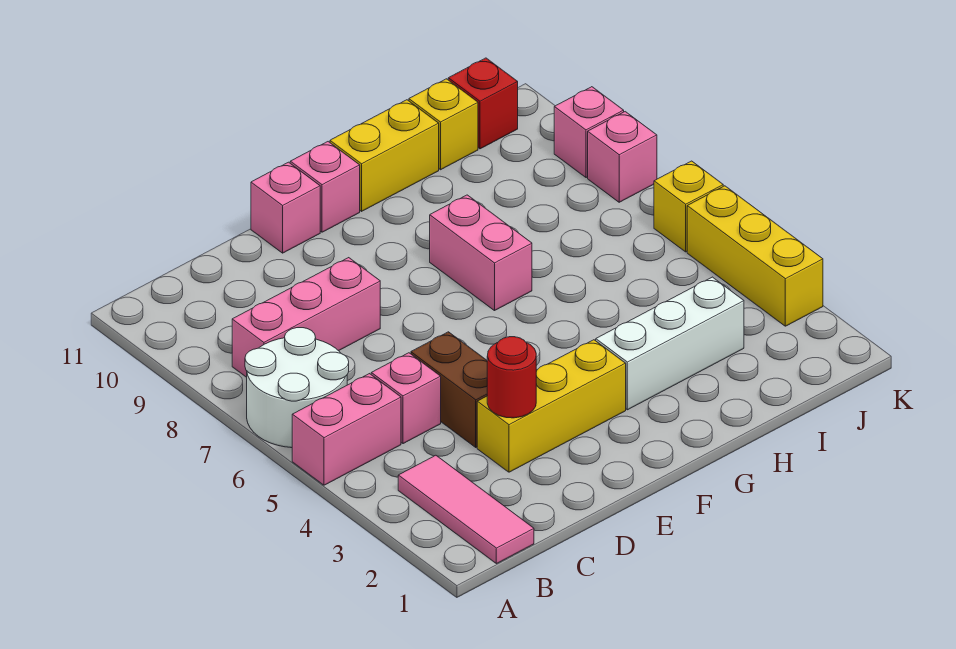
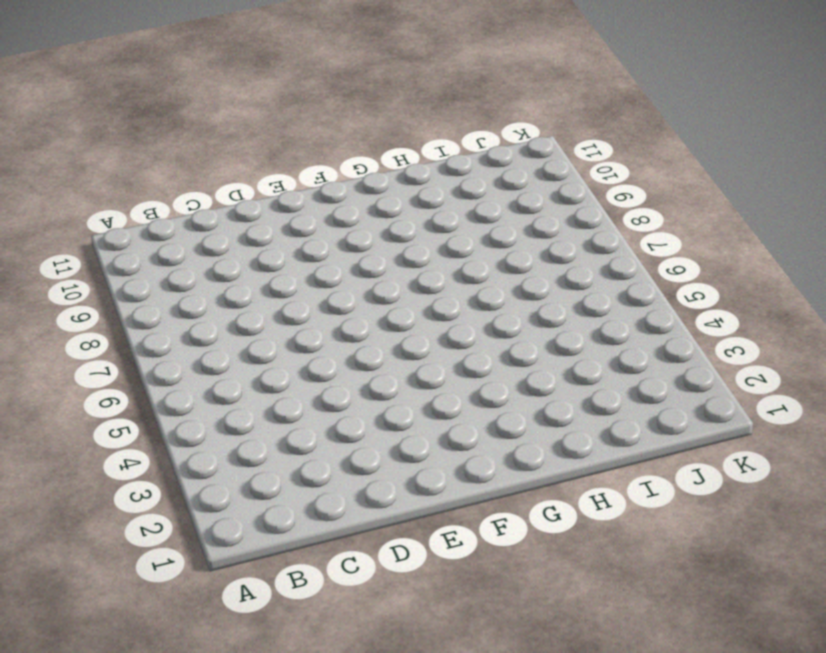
none -> pink 1x2 brick [292,374,401,485]
none -> white 2x2 round brick [245,328,349,448]
none -> pink 1x3 tile [398,455,534,564]

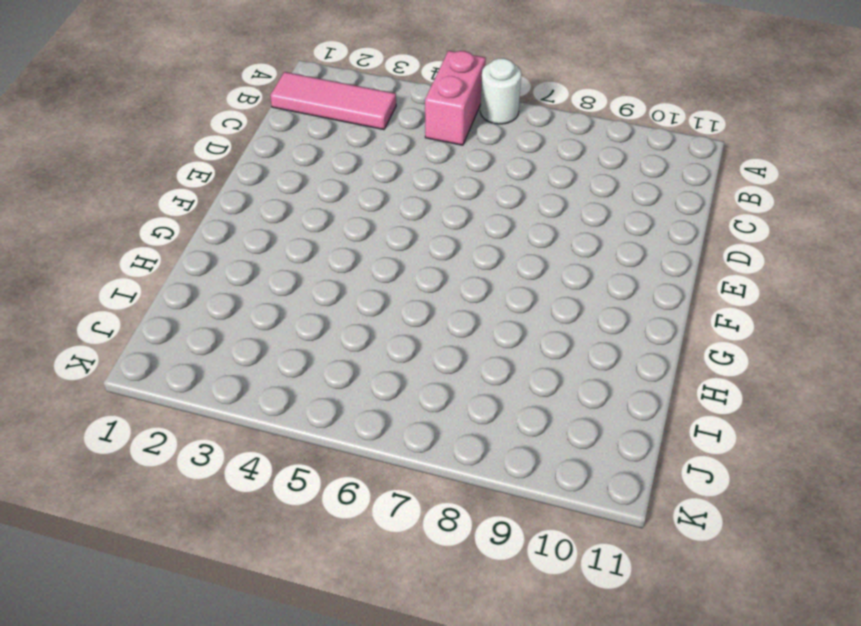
white 1x1 round brick [480,58,521,124] -> white 2x2 round brick [245,328,349,448]
none -> pink 1x3 brick [232,258,380,377]
none -> pink 1x1 brick [371,353,441,444]
none -> yellow 1x3 brick [477,340,626,472]

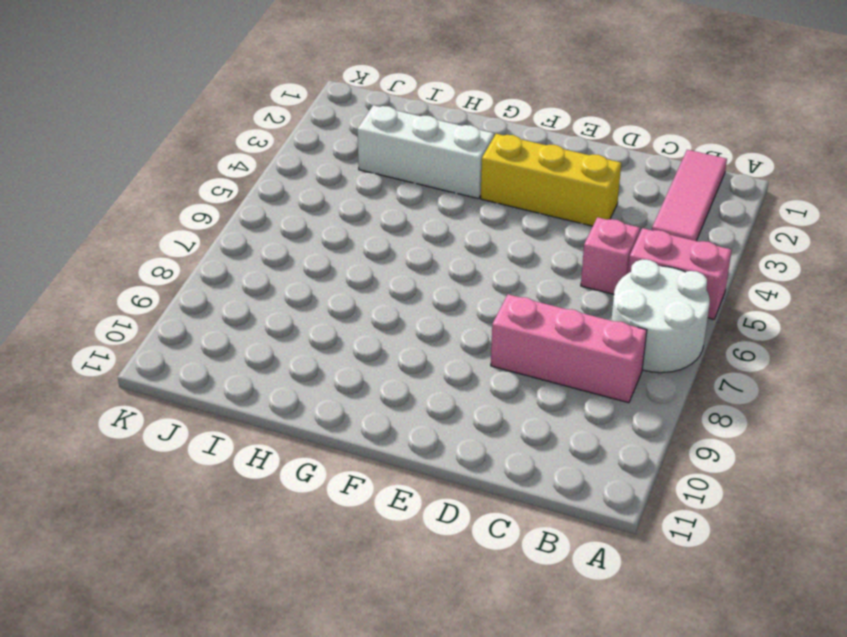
none -> brown 1x2 brick [411,332,487,447]
none -> pink 1x1 brick [251,162,320,253]
none -> pink 1x1 brick [290,142,360,232]

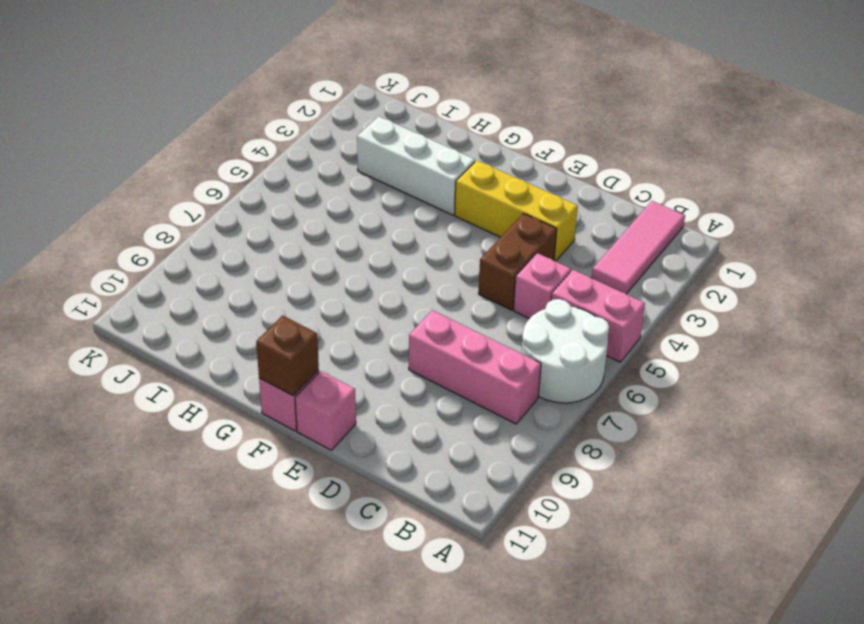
brown 1x1 brick [256,316,319,396] -> none
none -> pink 1x2 brick [430,195,532,311]
none -> yellow 1x2 brick [330,100,439,211]
none -> yellow 1x1 brick [409,79,478,170]

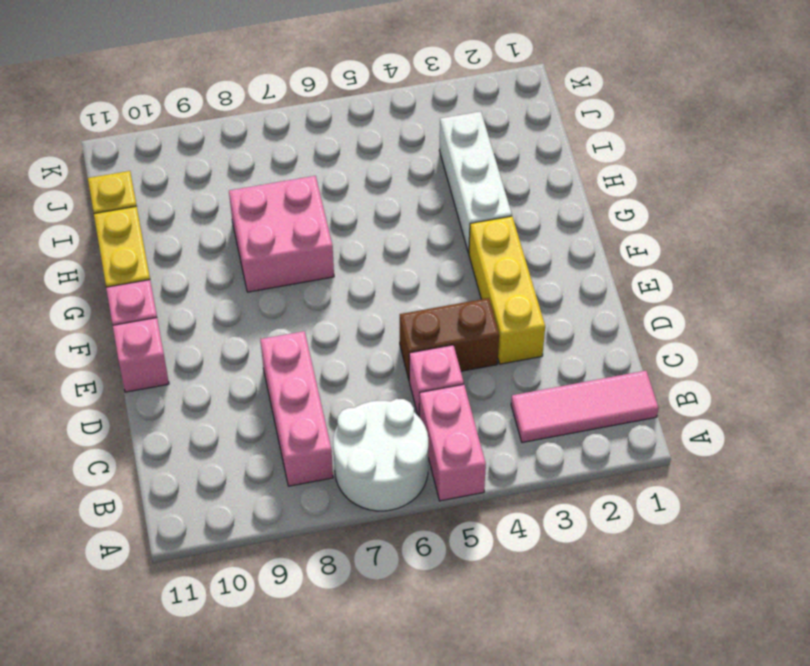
pink 2x2 brick [229,176,334,292] -> pink 1x2 brick [430,195,532,311]
none -> red 1x1 brick [448,58,518,149]
none -> yellow 1x3 brick [687,186,823,326]
none -> yellow 1x1 brick [654,161,723,252]

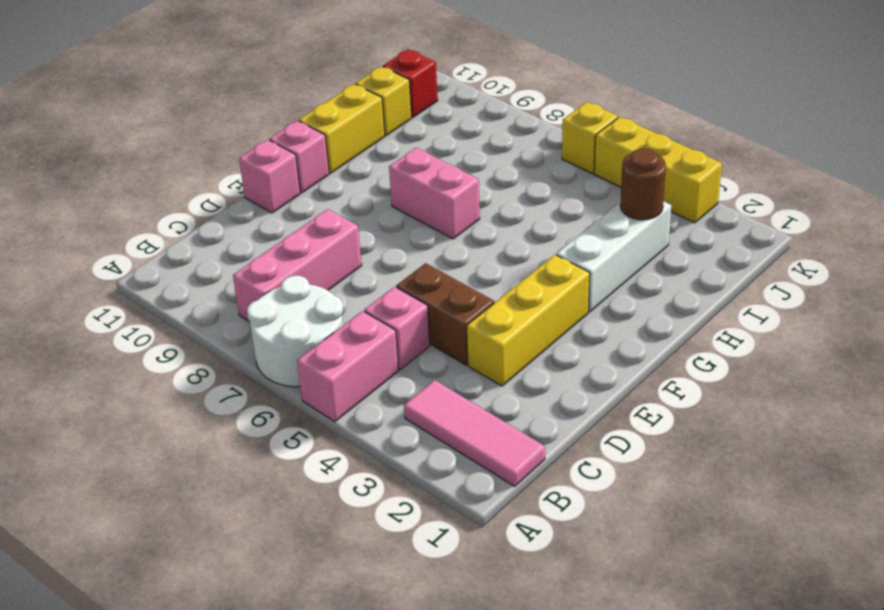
brown 1x1 round brick [620,148,666,220] -> none
none -> pink 1x1 brick [588,112,657,202]
none -> pink 1x1 brick [554,87,624,178]
none -> red 1x1 round brick [487,337,536,418]

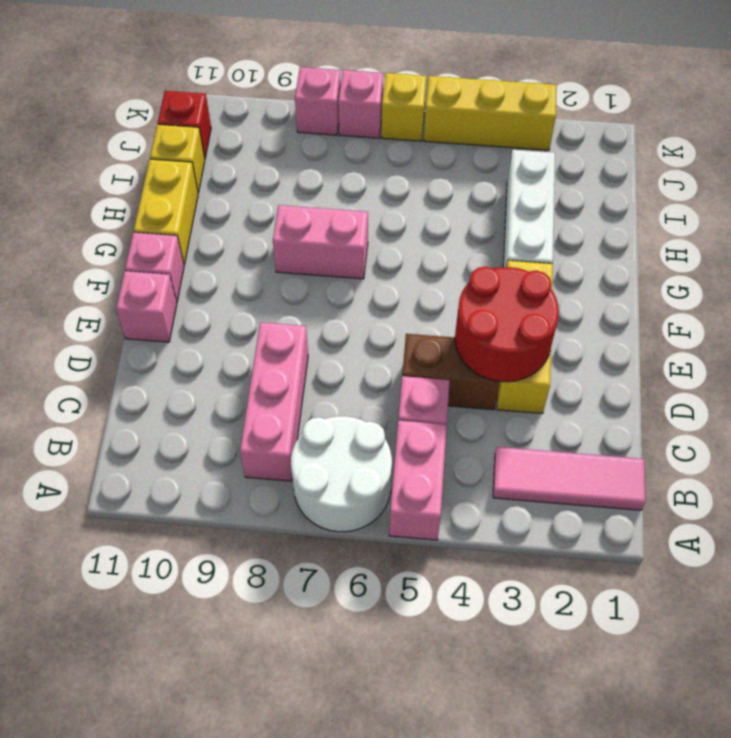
red 2x2 round brick [455,267,559,382] -> red 1x1 round brick [487,337,536,418]
pink 1x1 brick [338,70,383,138] -> pink 1x1 brick moved to [554,87,624,178]

